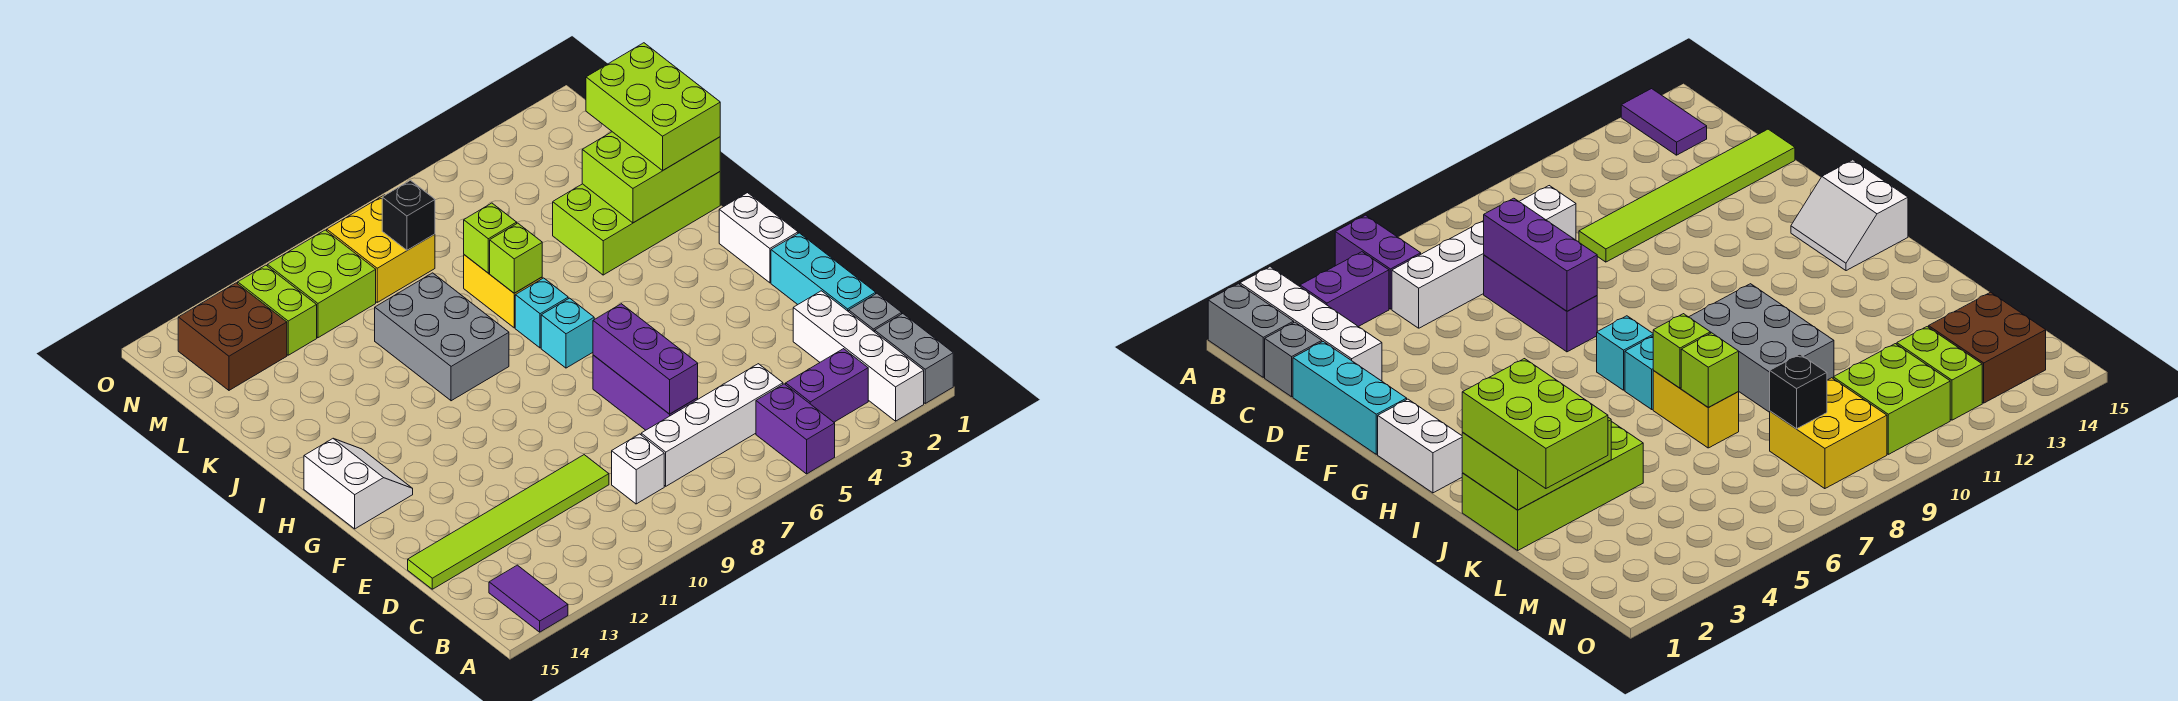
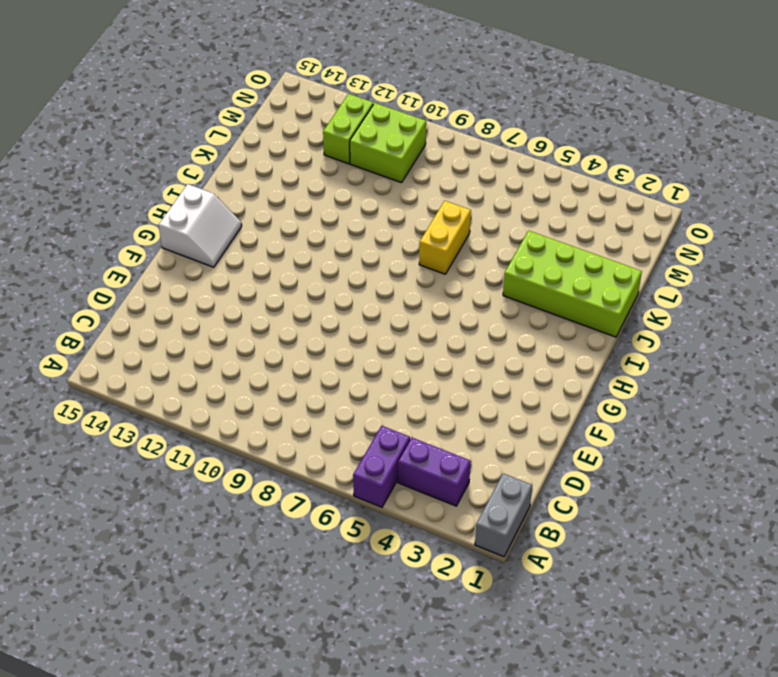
none -> white 1x4 brick [793,291,924,421]
none -> purple 1x2 tile [489,565,568,632]
none -> grey 1x1 brick [849,294,902,332]

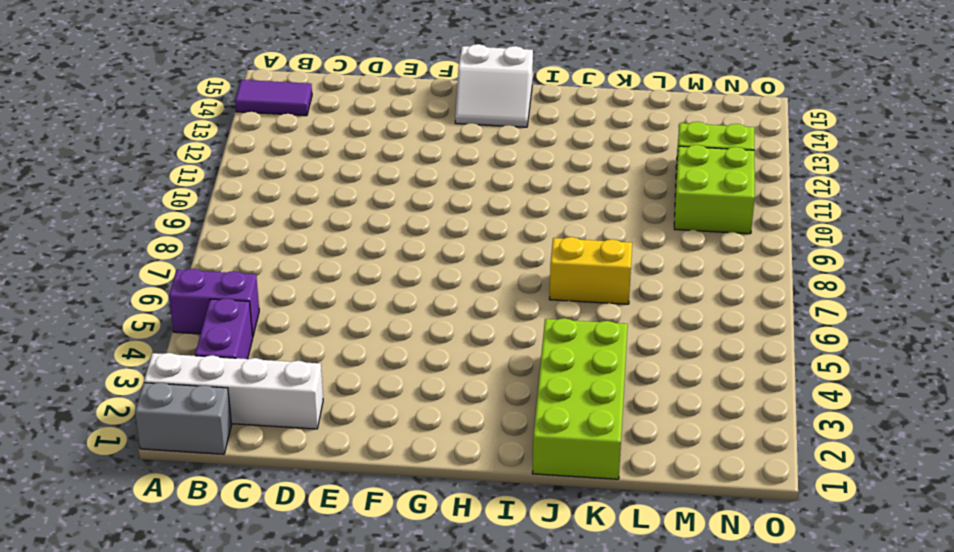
none -> grey 1x1 brick [849,294,902,332]
none -> white 1x4 brick [641,364,783,486]
none -> white 1x1 brick [612,434,664,504]

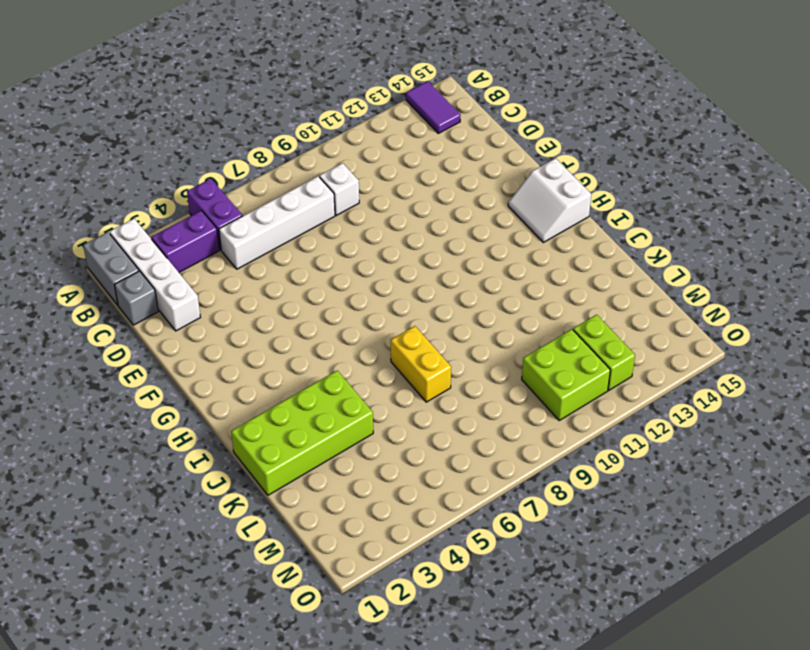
none -> cyan 1x3 brick [771,233,876,312]
none -> purple 1x3 brick [593,355,698,430]
none -> lime 1x6 tile [408,455,609,589]

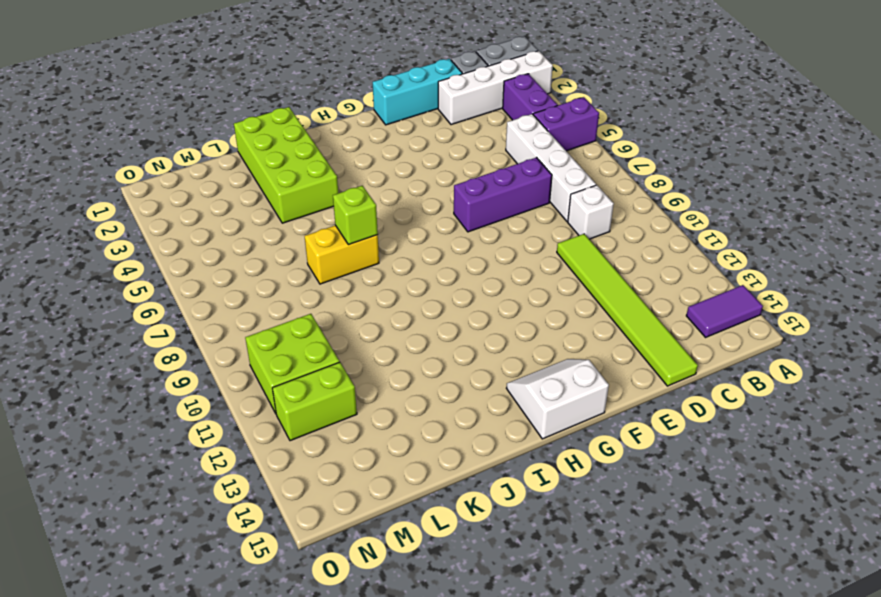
none -> white 1x2 brick [719,193,798,283]
none -> cyan 1x1 brick [541,298,594,368]
none -> cyan 1x1 brick [515,278,568,348]

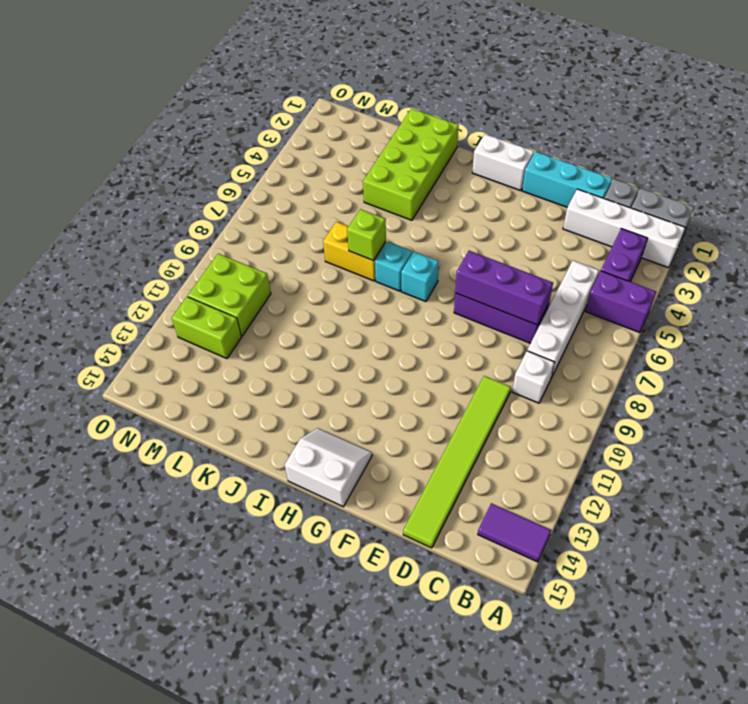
none -> grey 2x3 brick [375,273,509,401]
none -> yellow 2x2 brick [327,195,435,302]
none -> brown 2x2 brick [178,283,287,390]

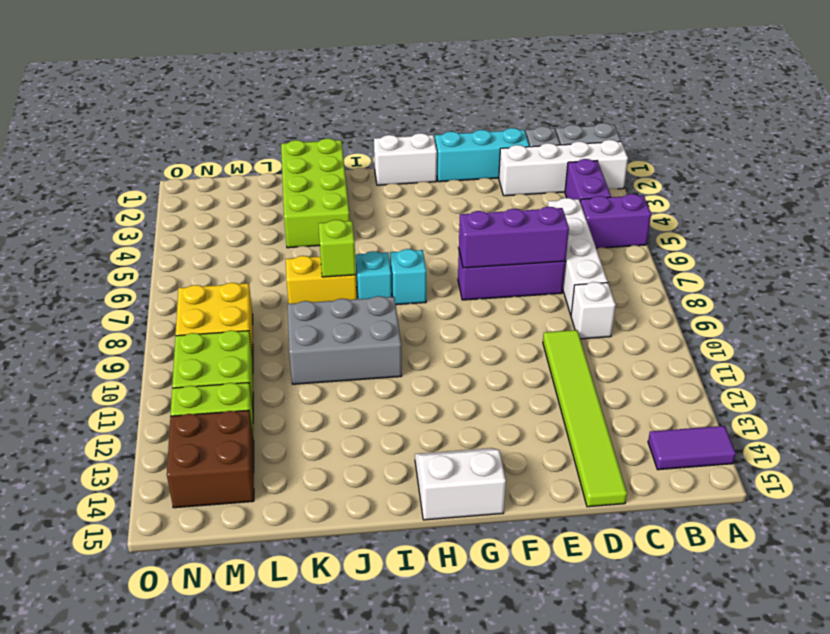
none -> lime 2x3 brick [582,132,720,223]
none -> lime 1x1 brick [464,203,517,273]
none -> black 1x1 brick [382,180,435,250]

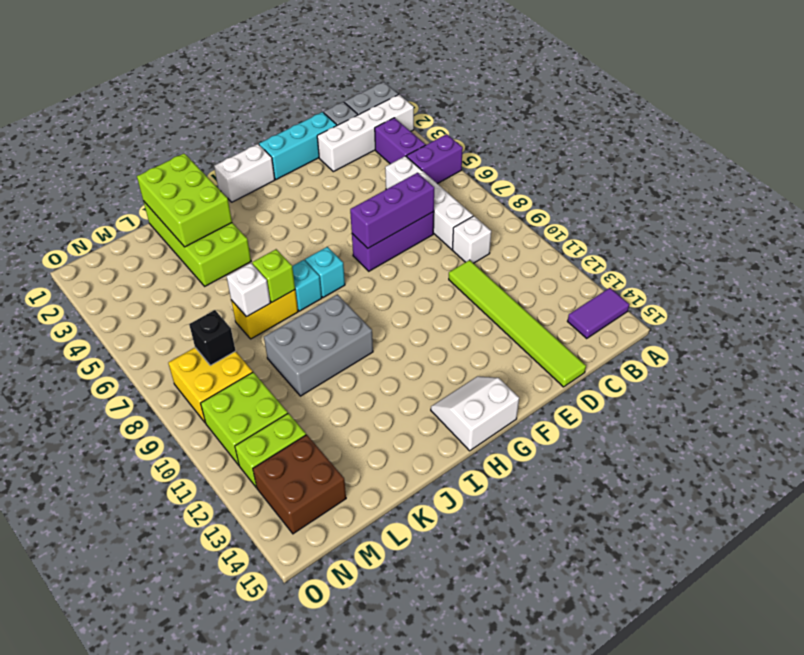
white 1x1 brick [227,263,270,317] -> lime 1x1 brick [464,203,517,273]
none -> lime 2x3 brick [586,43,720,170]

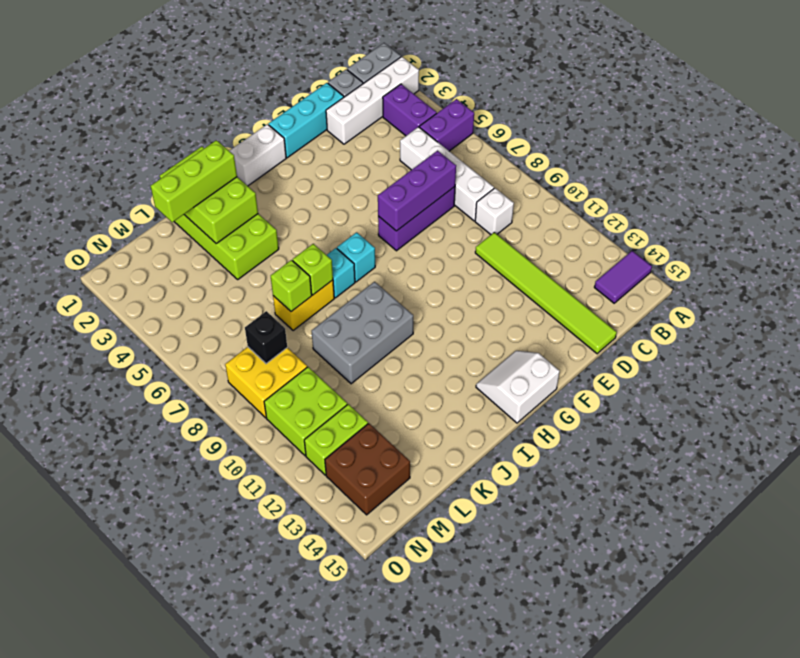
lime 1x3 brick [151,140,237,222] -> lime 2x3 brick [586,43,720,170]

